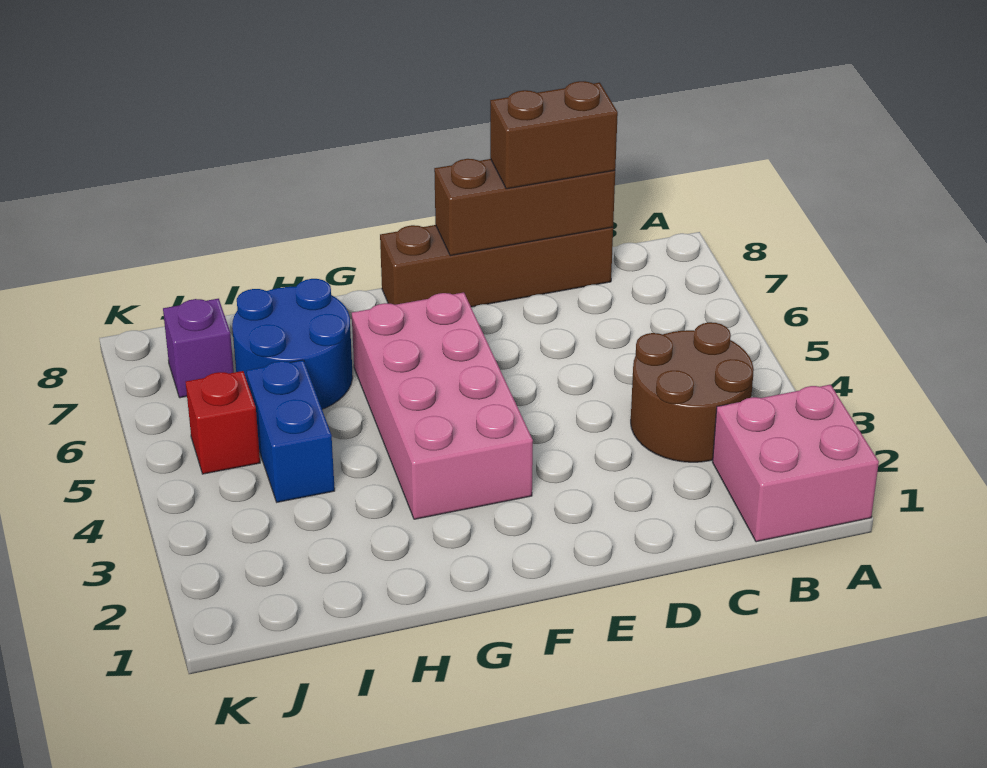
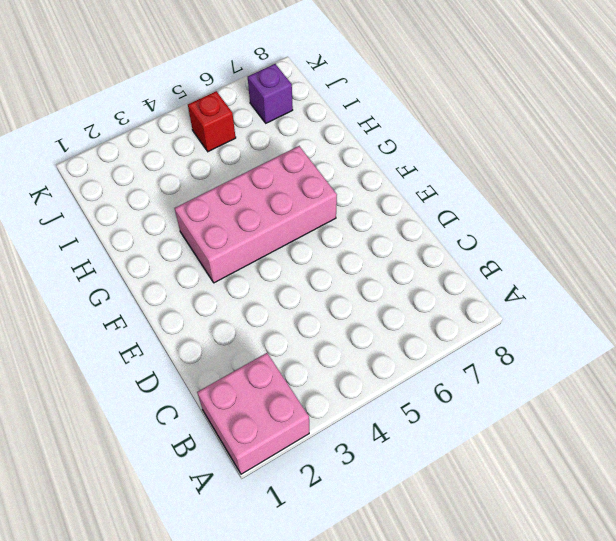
none -> brown 2x2 round brick [631,322,754,462]
none -> brown 1x4 brick [380,225,613,307]

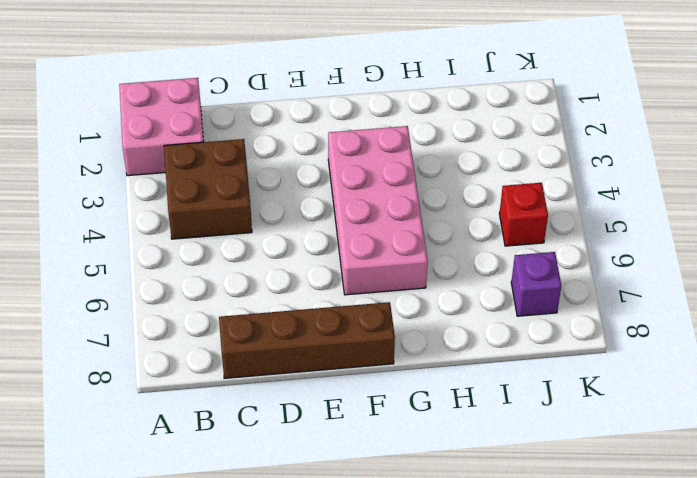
brown 2x2 brick [164,139,252,239] -> brown 2x2 round brick [631,322,754,462]
none -> blue 2x2 round brick [232,279,353,409]
none -> blue 1x2 brick [246,360,335,502]

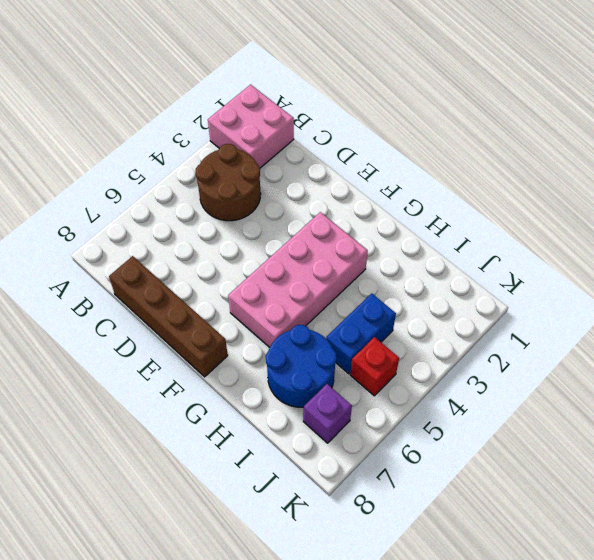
none -> brown 1x3 brick [434,159,615,256]
none -> brown 1x2 brick [490,81,618,189]

